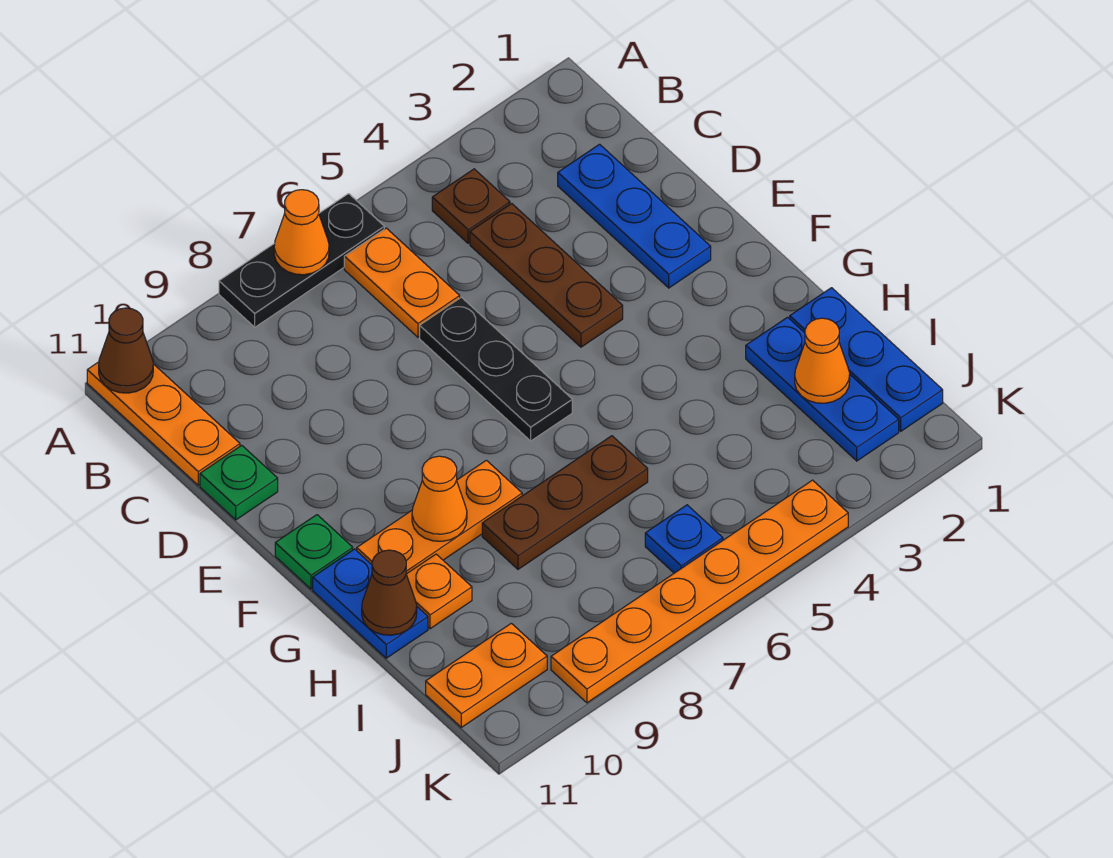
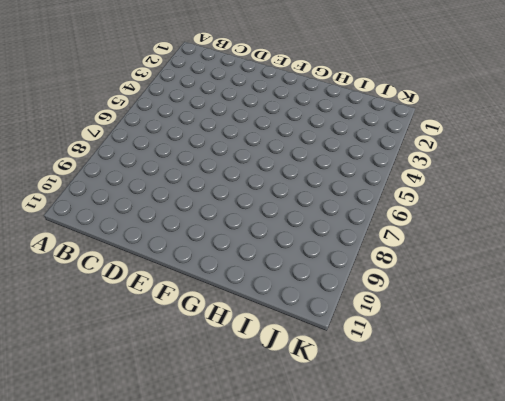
none -> black 1x3 plate [219,194,384,327]
none -> orange 1x3 plate [87,362,240,485]
none -> brown 1x1 plate [432,169,510,243]

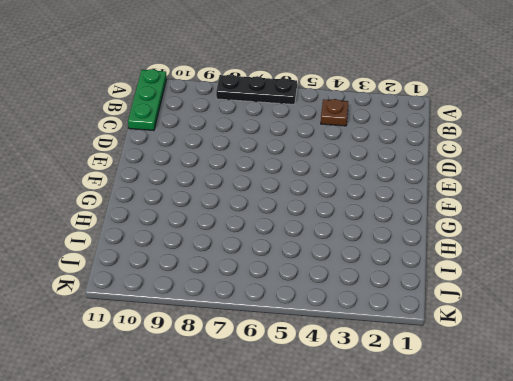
green 1x3 plate [128,69,167,131] -> orange 1x3 plate [87,362,240,485]
none -> orange 1x2 plate [344,228,460,337]
none -> blue 1x3 plate [558,144,711,288]
none -> brown 1x3 plate [470,204,623,347]

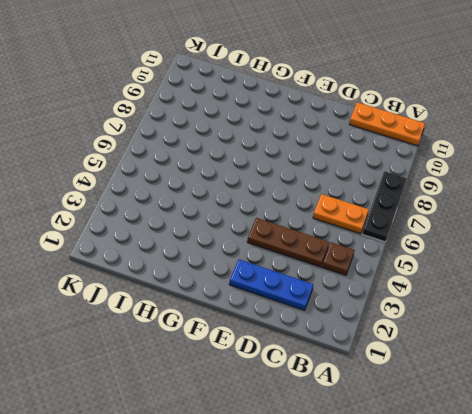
none -> black 1x3 plate [420,297,572,441]
none -> green 1x1 plate [200,445,278,520]
none -> green 1x1 plate [275,515,353,589]

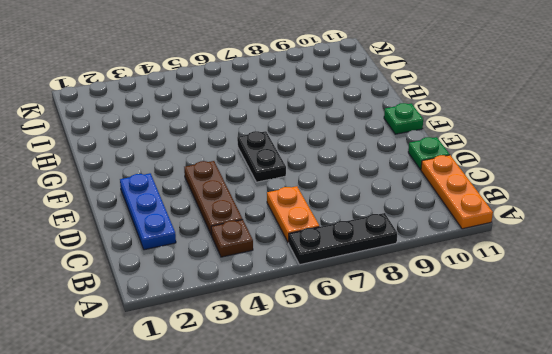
black 1x2 plate [237,131,286,182] -> black 1x3 plate [420,297,572,441]
none -> orange 1x3 plate [357,460,522,574]
none -> blue 1x2 plate [313,549,428,658]
none -> blue 1x3 plate [790,288,943,431]

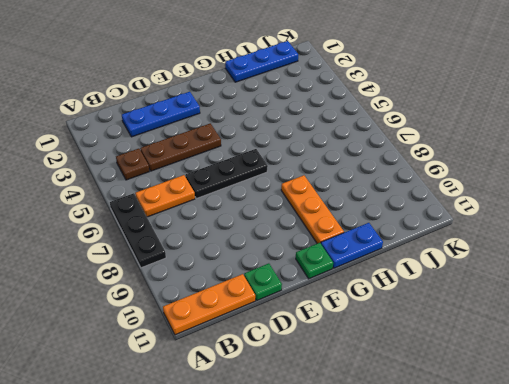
none -> blue 1x3 plate [746,317,899,461]
none -> brown 1x3 plate [482,436,648,569]
none -> orange 1x1 plate [406,554,472,629]

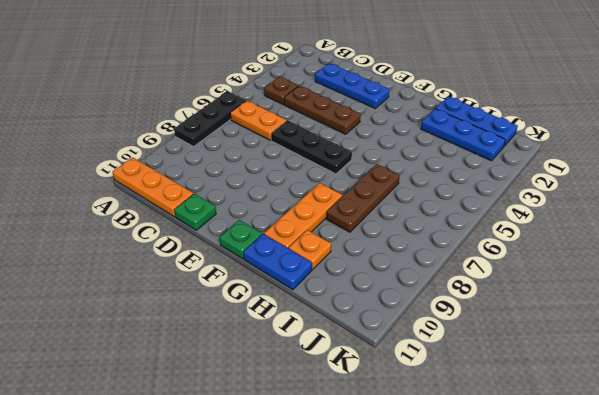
none -> blue 1x1 plate [645,505,723,573]
none -> orange 1x2 plate [426,623,547,727]
none -> orange 1x6 plate [551,480,848,703]

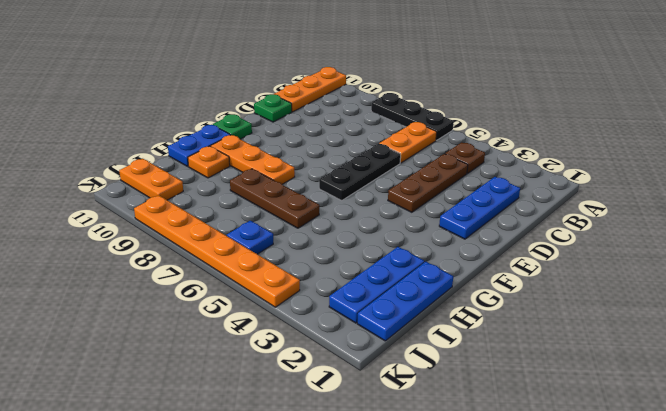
none -> orange 1x1 cone [274,190,329,275]
none -> brown 1x1 cone [99,308,153,393]
none -> orange 1x1 cone [412,456,467,541]

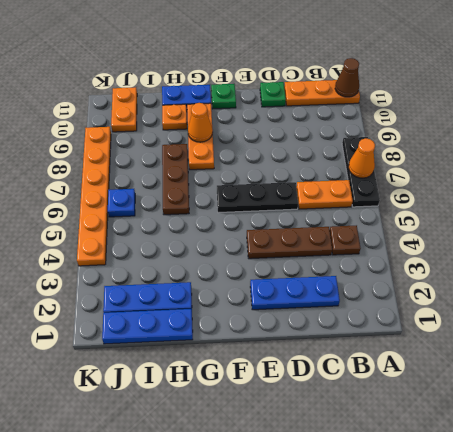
none -> brown 1x1 cone [362,550,417,635]
none -> orange 1x1 cone [795,318,850,403]

